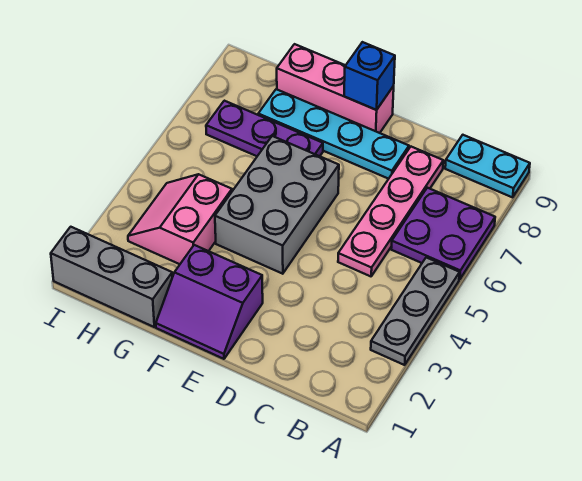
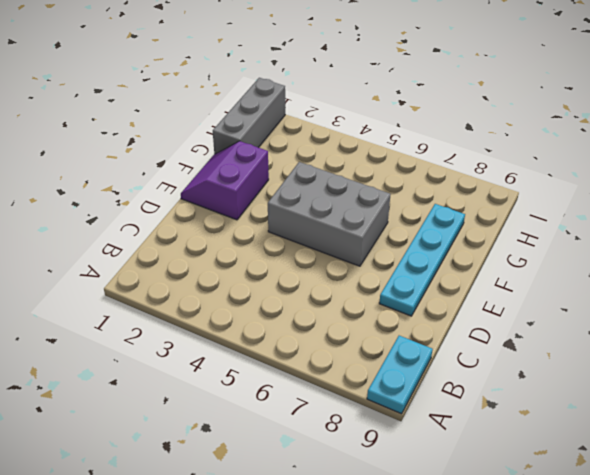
none -> grey 1x3 plate [371,257,460,365]
none -> purple 2x2 plate [391,188,495,280]
none -> pink 1x4 plate [338,147,443,276]

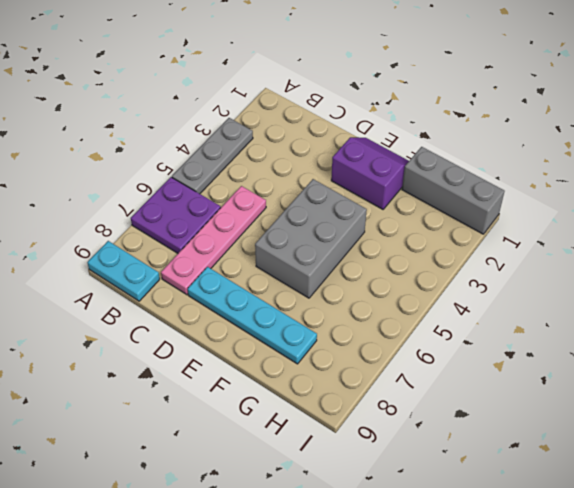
none -> pink 1x3 brick [277,44,394,133]
none -> purple 1x3 plate [206,101,323,156]
none -> pink 2x2 slope [128,174,232,264]

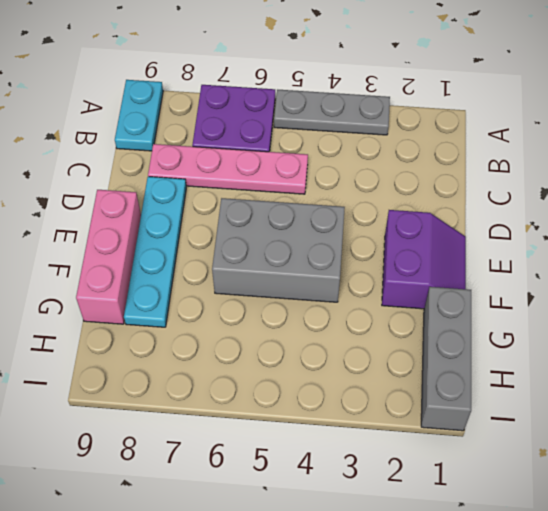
none -> purple 1x3 plate [206,101,323,156]
none -> pink 2x2 slope [128,174,232,264]
none -> blue 1x1 brick [344,42,395,110]

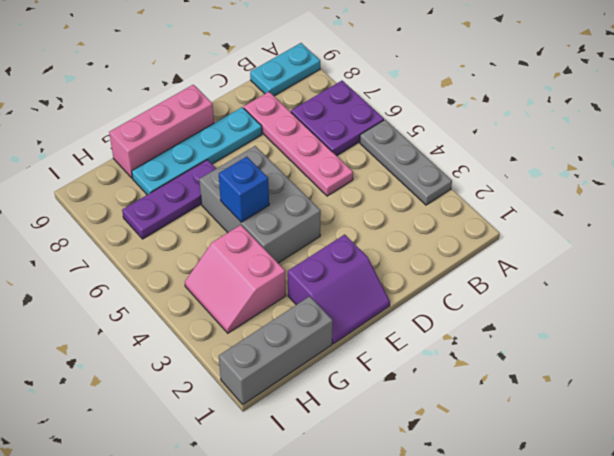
blue 1x1 brick [219,157,269,222] -> blue 1x1 brick moved to [344,42,395,110]

